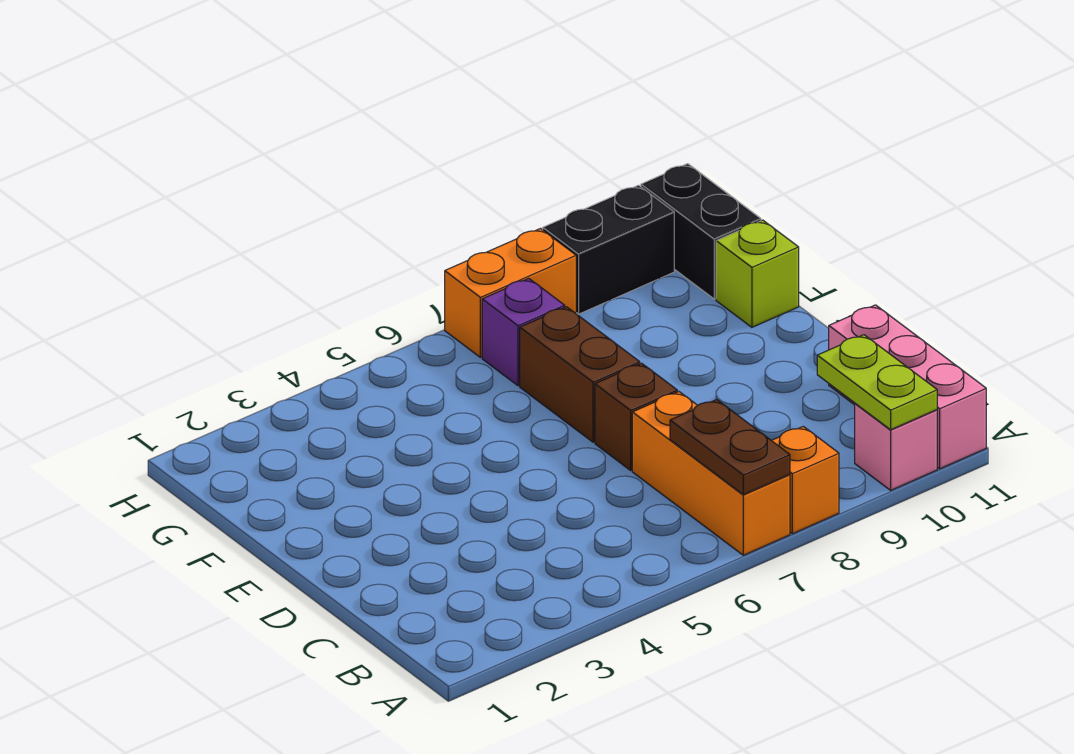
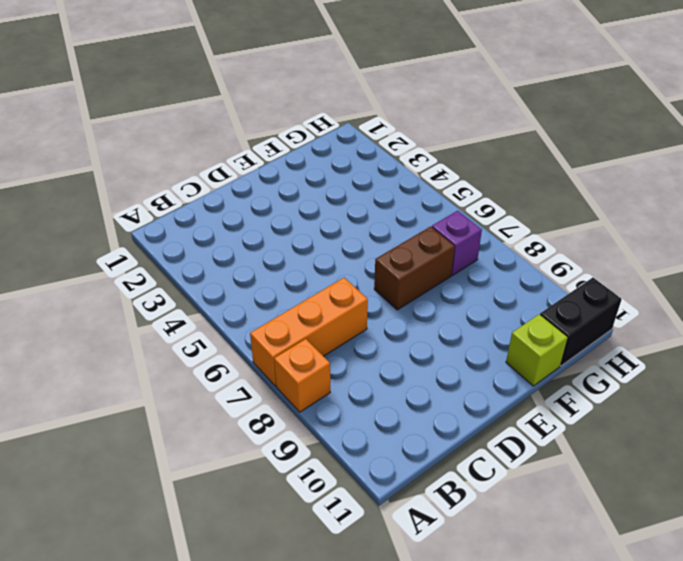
none -> pink 1x1 brick [855,404,937,490]
none -> pink 1x3 brick [829,305,986,469]
none -> brown 1x1 brick [595,363,677,470]

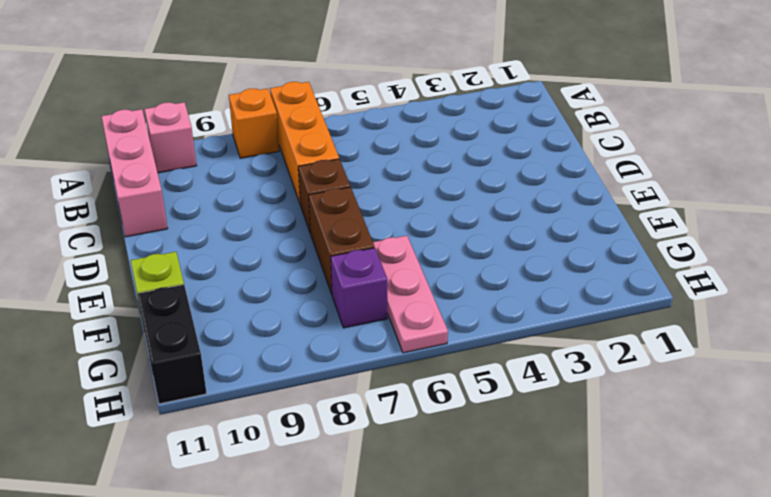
pink 1x3 plate [373,236,448,353] -> none
none -> orange 1x2 brick [445,229,576,357]
none -> black 1x2 brick [543,185,674,314]
none -> brown 1x2 plate [670,400,790,495]

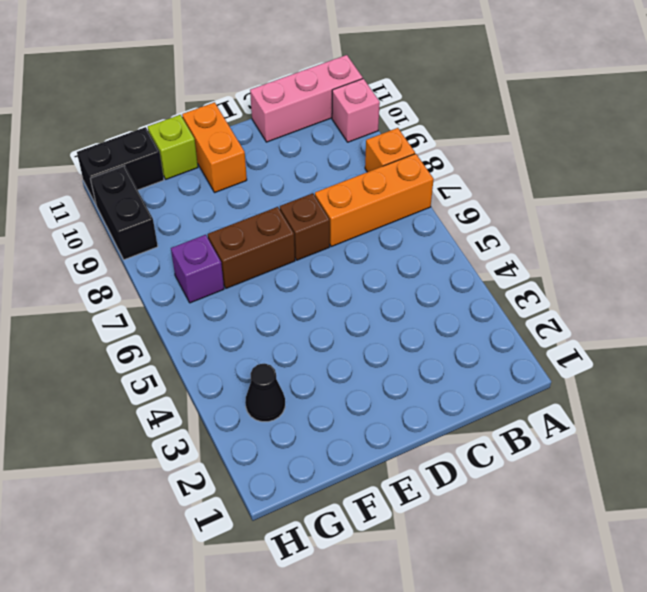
orange 1x2 brick [182,102,247,193] -> orange 1x2 brick moved to [445,229,576,357]
black 1x1 cone [245,363,285,422] -> none
none -> brown 1x2 plate [670,400,790,495]
none -> lime 1x2 plate [817,335,937,430]

